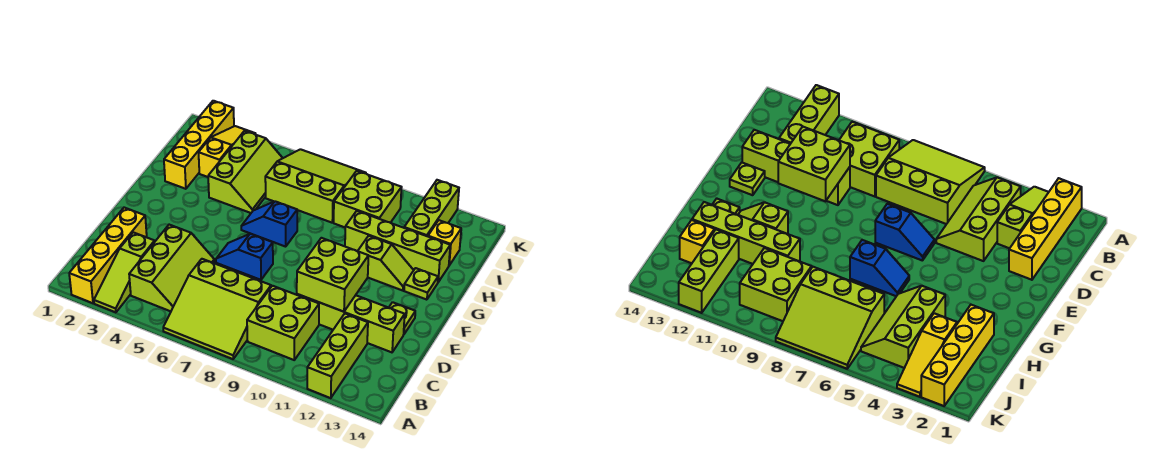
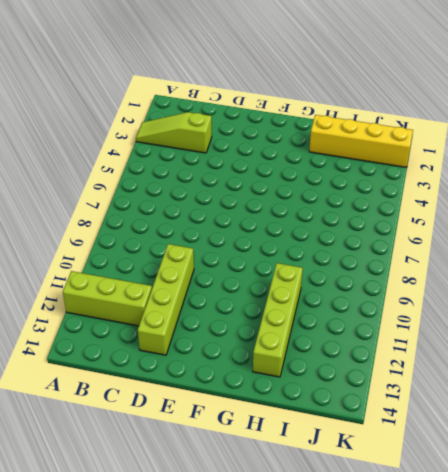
none -> yellow 1x4 brick [69,208,147,303]
none -> lime 3x3 slope [163,259,271,359]
none -> lime 2x3 slope [129,225,214,311]

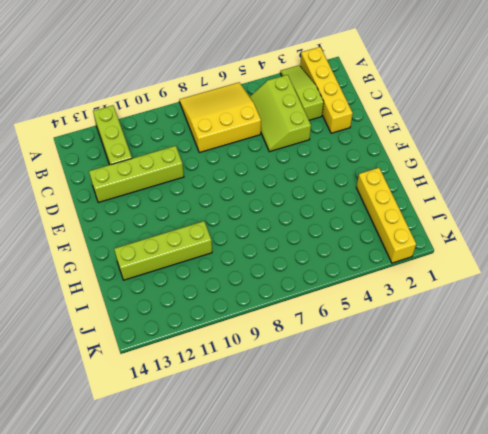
yellow 3x3 slope [179,82,261,153] -> lime 3x3 slope [163,259,271,359]
none -> lime 2x2 brick [247,286,319,360]
none -> blue 1x2 slope [216,234,273,280]
none -> lime 1x1 plate [389,302,415,334]

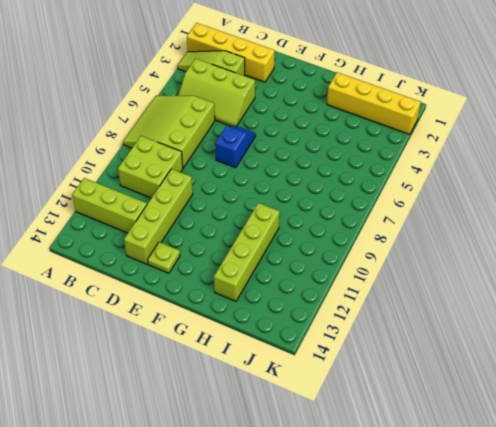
none -> blue 1x2 slope [241,201,297,247]
none -> lime 1x2 slope [358,236,414,291]
none -> lime 1x1 plate [404,268,438,300]

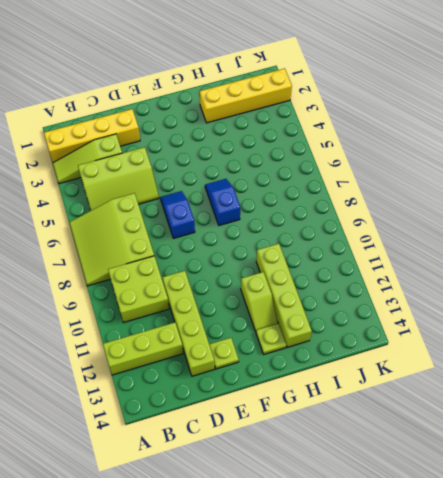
none -> lime 2x3 slope [208,131,283,213]
none -> yellow 1x3 slope [199,126,256,177]
none -> lime 3x3 slope [265,149,366,223]

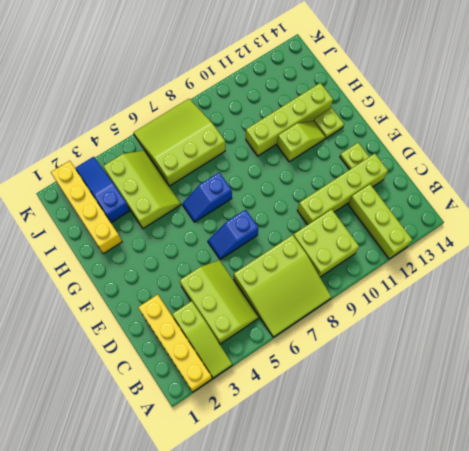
blue 1x3 slope [75,157,130,223] -> yellow 1x3 slope [199,126,256,177]
none -> lime 2x2 brick [334,171,402,227]
none -> lime 1x3 brick [404,180,459,236]
none -> yellow 1x1 brick [428,220,461,265]

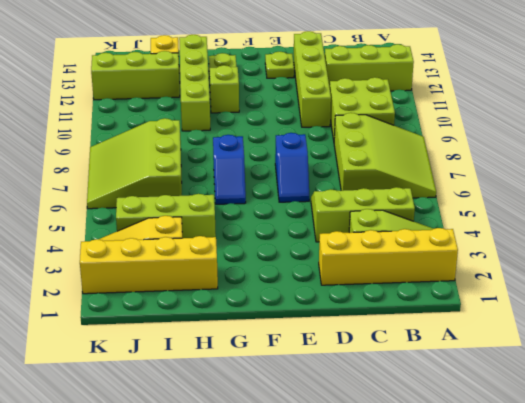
none -> lime 2x2 brick [334,171,402,227]
none -> lime 2x2 brick [297,238,369,312]

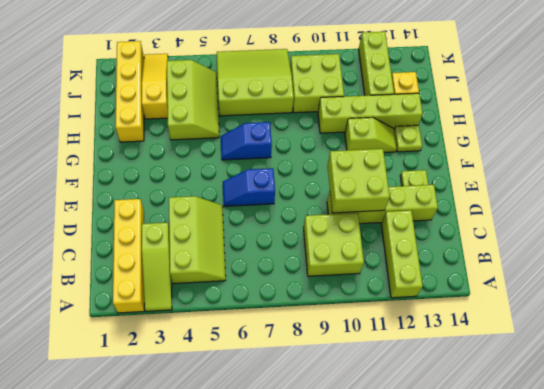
none -> lime 3x3 slope [163,259,271,359]

